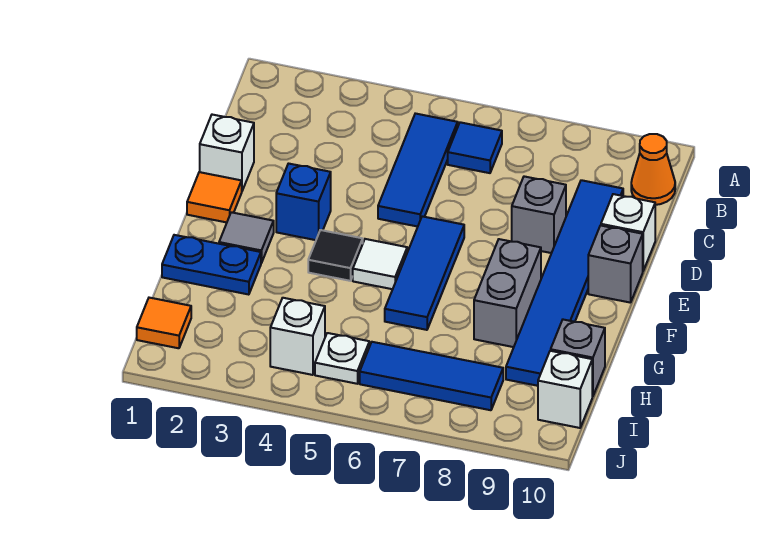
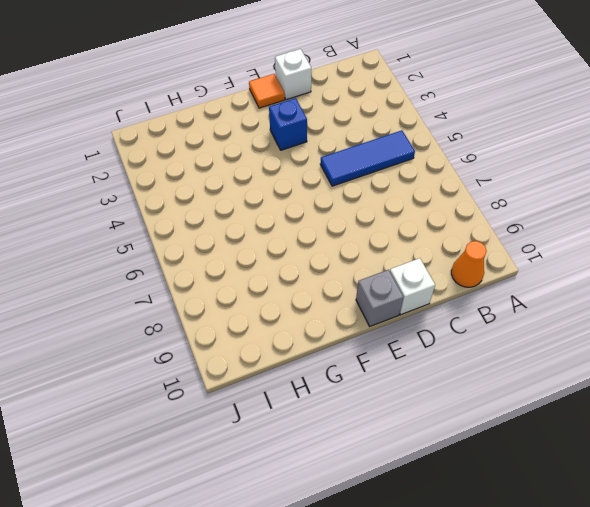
none -> blue 1x1 tile [448,122,502,173]
none -> blue 1x6 tile [506,180,623,386]
none -> grey 1x1 brick [512,176,566,253]

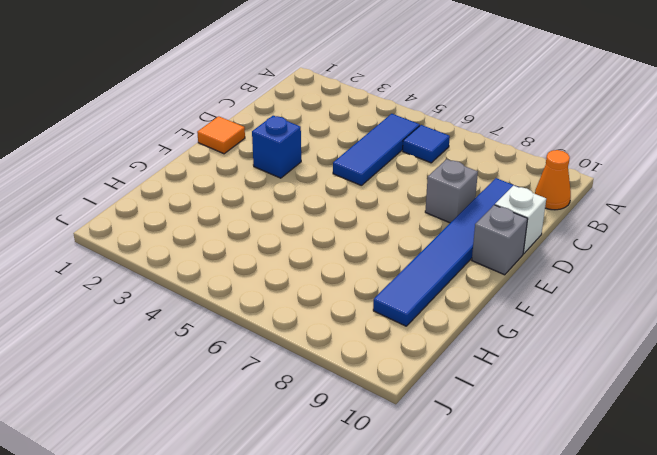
none -> white 1x1 brick [200,115,254,191]
none -> blue 1x3 tile [385,216,464,330]
none -> grey 1x1 tile [219,212,274,263]

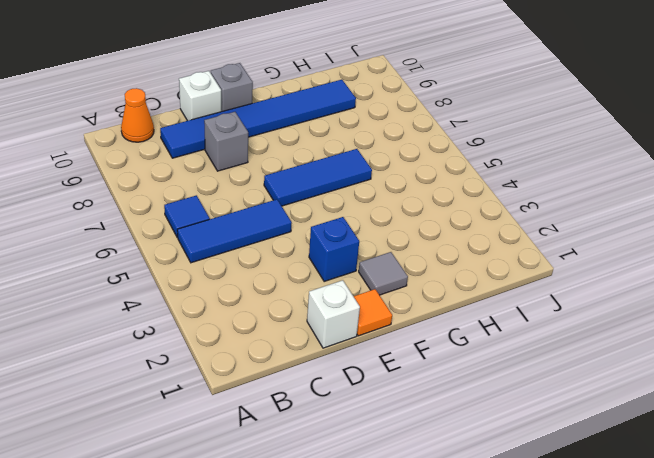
none -> black 1x1 tile [308,230,363,281]
none -> white 1x1 tile [353,239,407,289]
none -> grey 1x2 brick [474,239,541,347]

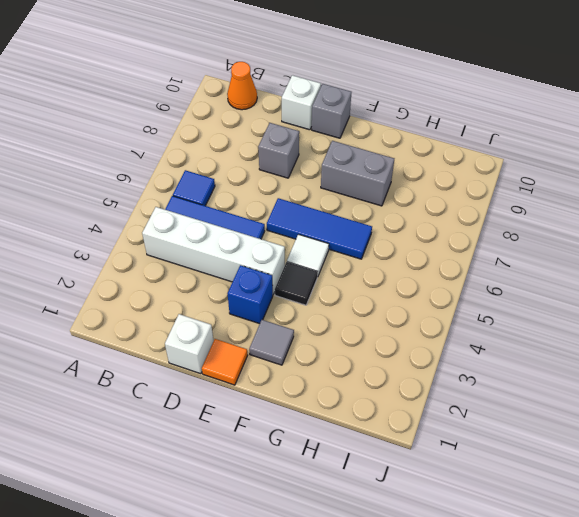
white 1x4 brick [142,207,285,294] -> none
none -> blue 1x6 tile [506,180,623,386]
none -> blue 1x2 plate [162,235,261,295]
none -> grey 1x1 brick [551,320,605,397]

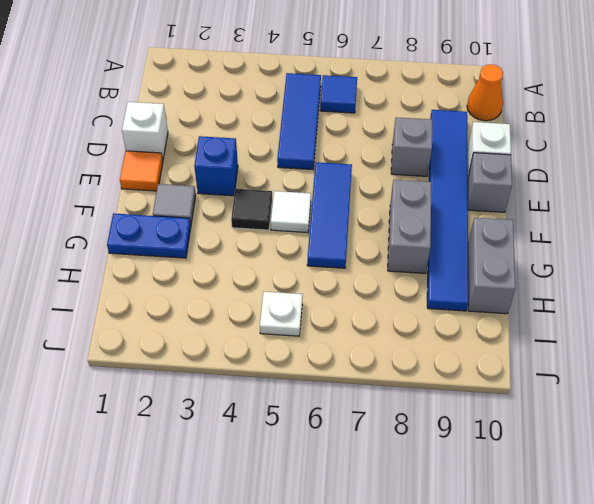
grey 1x2 brick [468,218,515,314] -> grey 1x1 brick [551,320,605,397]
none -> orange 1x1 tile [137,298,191,348]
none -> white 1x1 brick [270,298,325,375]
none -> blue 1x3 tile [360,342,503,410]

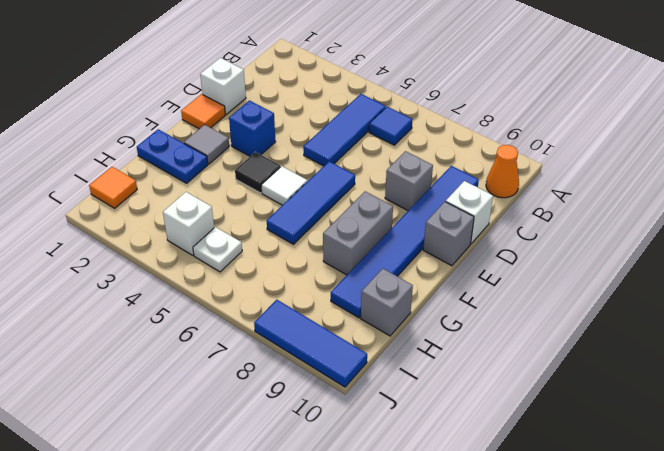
blue 1x3 tile [254,300,367,387] -> blue 1x3 tile moved to [360,342,503,410]
none -> white 1x1 brick [538,351,592,428]

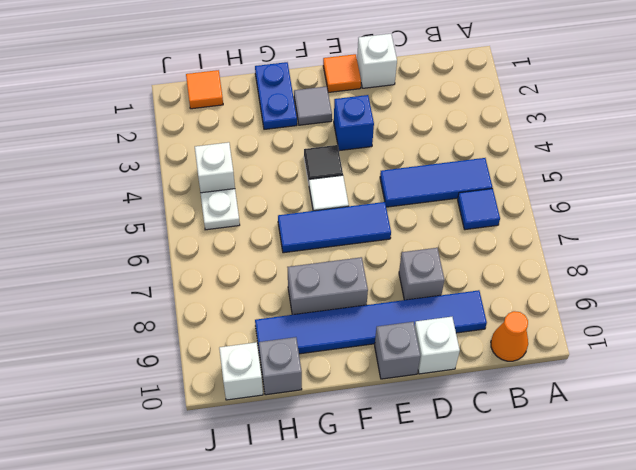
none -> blue 1x3 tile [360,342,503,410]

